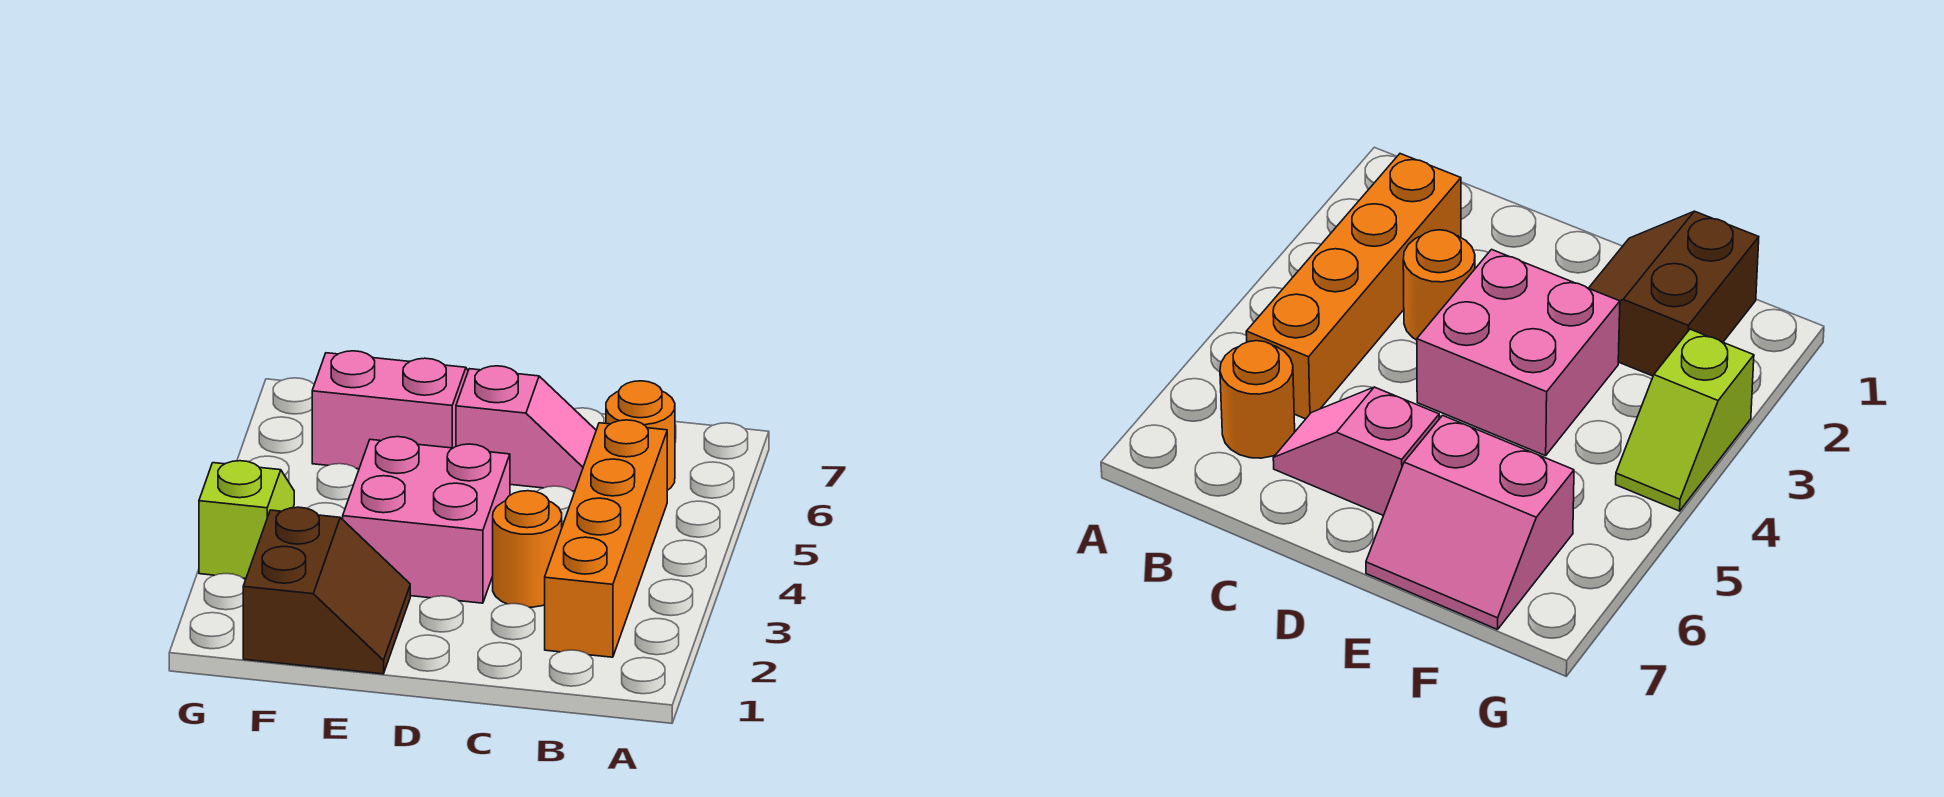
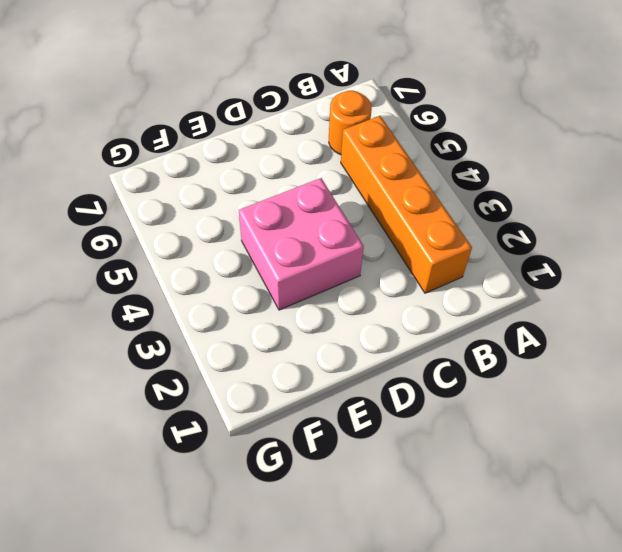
none -> orange 1x1 round brick [493,491,562,607]
none -> pink 1x2 slope [456,366,596,491]

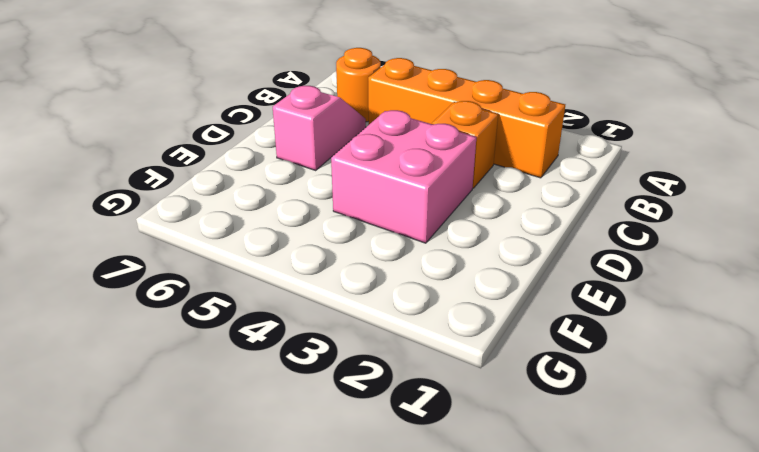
orange 1x1 brick [432,101,498,188] -> orange 1x1 round brick [493,491,562,607]
none -> brown 2x2 slope [243,507,410,674]
none -> pink 2x2 slope [312,351,468,469]

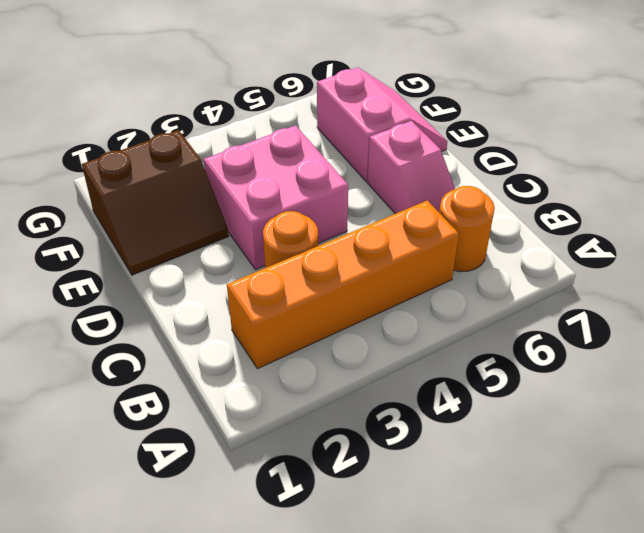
none -> lime 1x2 slope [199,461,294,579]

